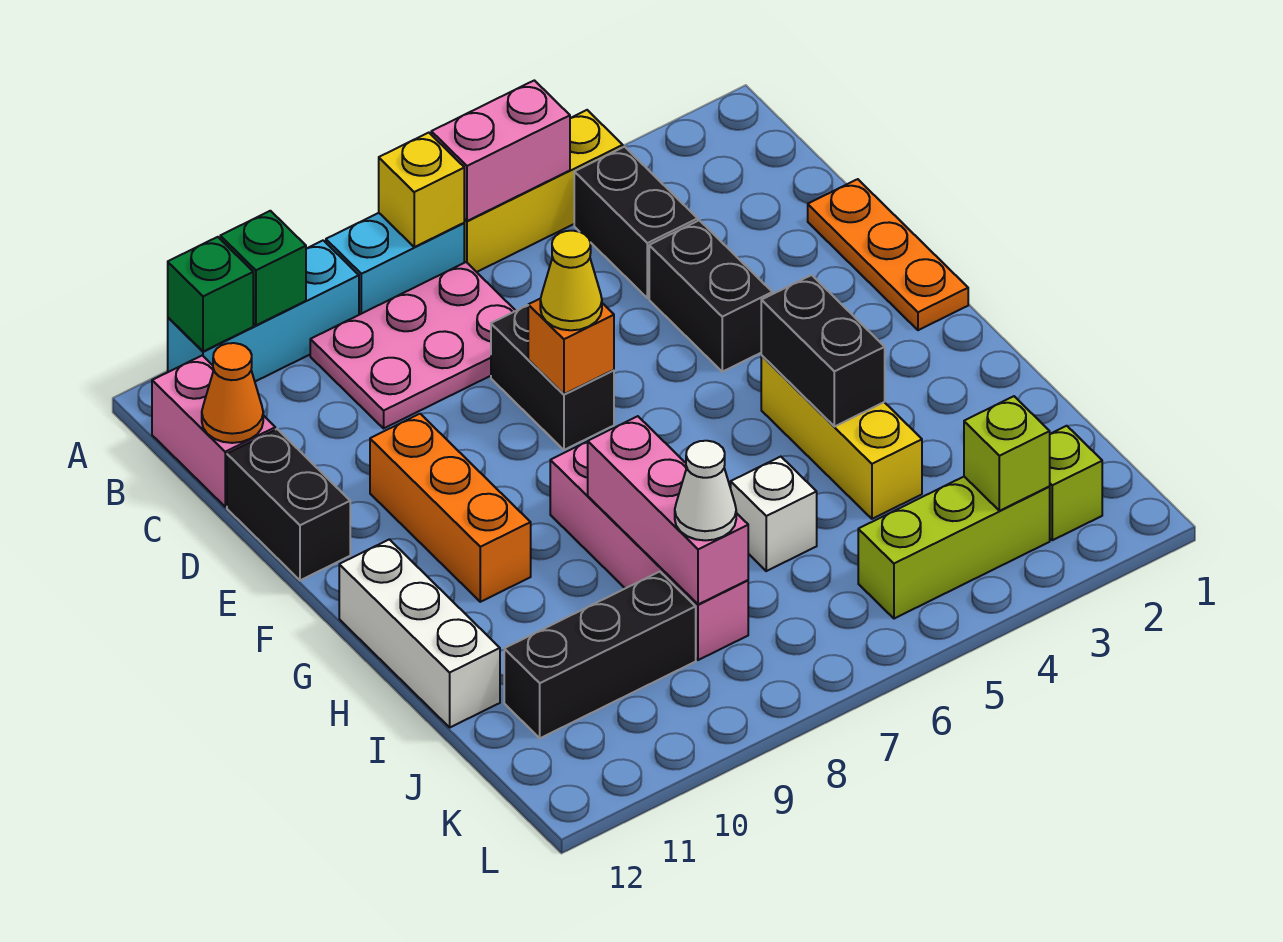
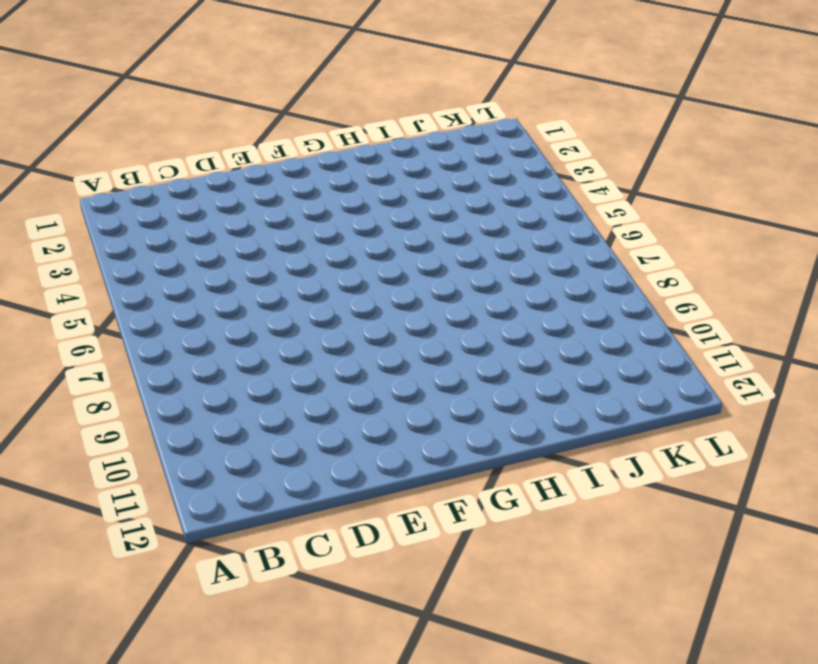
none -> yellow 1x3 brick [464,110,623,272]
none -> cyan 1x2 brick [326,213,464,315]
none -> cyan 1x3 brick [168,240,359,381]

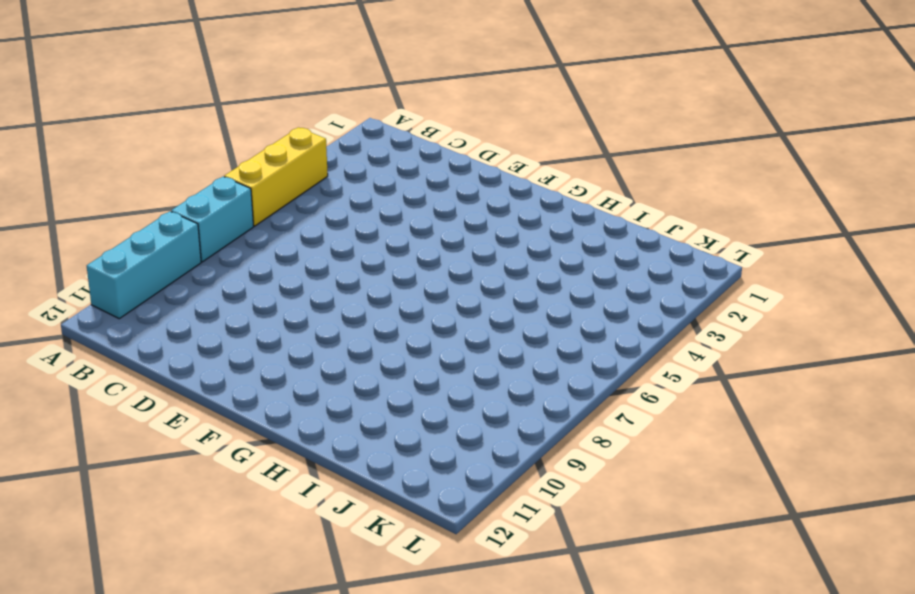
none -> black 1x2 brick [574,147,698,298]
none -> pink 2x3 plate [310,262,516,428]
none -> pink 1x2 brick [152,355,275,507]

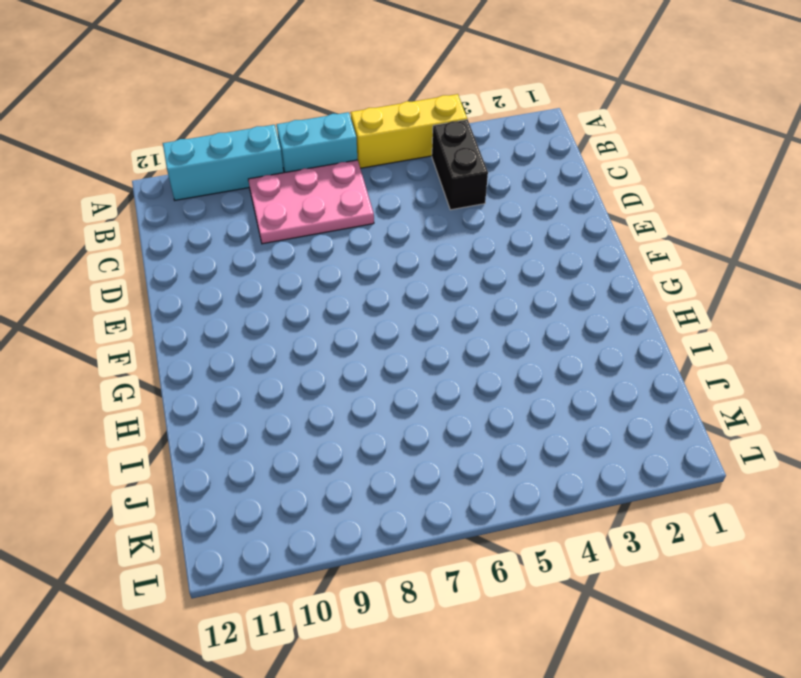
none -> pink 1x2 brick [152,355,275,507]
none -> orange 1x3 plate [808,179,968,330]
none -> black 1x2 brick [649,220,772,372]

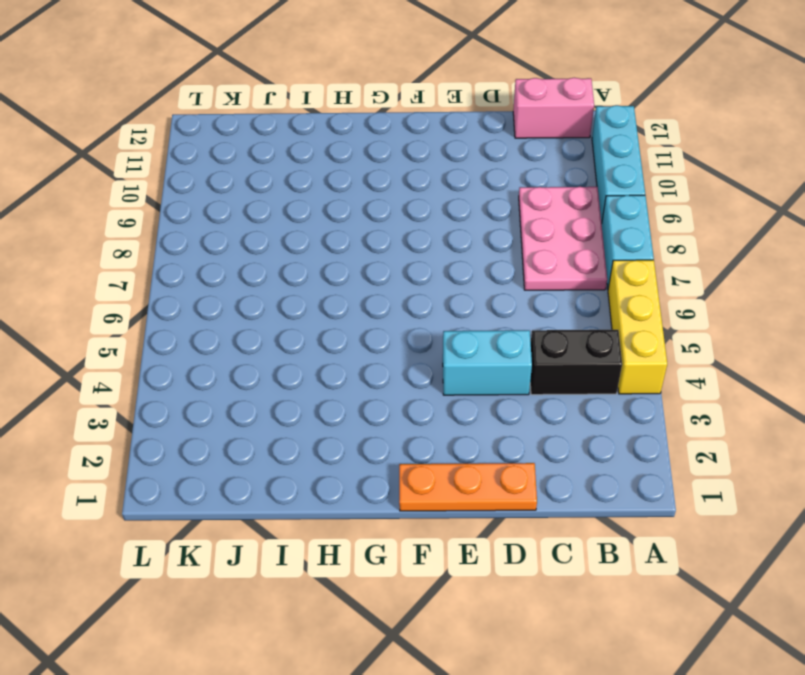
cyan 1x2 brick [443,330,532,395] -> black 1x2 brick [649,220,772,372]
none -> black 1x2 brick [491,305,614,450]
none -> black 1x2 brick [227,429,350,580]
none -> orange 1x3 brick [370,414,531,602]

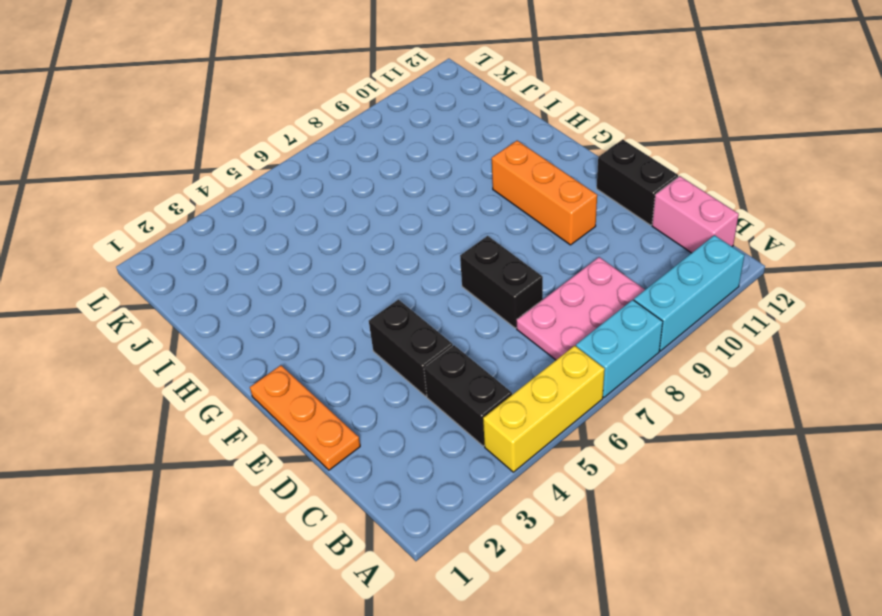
none -> yellow 1x3 brick [761,356,922,519]
none -> pink 1x4 brick [550,441,748,660]
none -> white 1x3 brick [339,539,500,727]

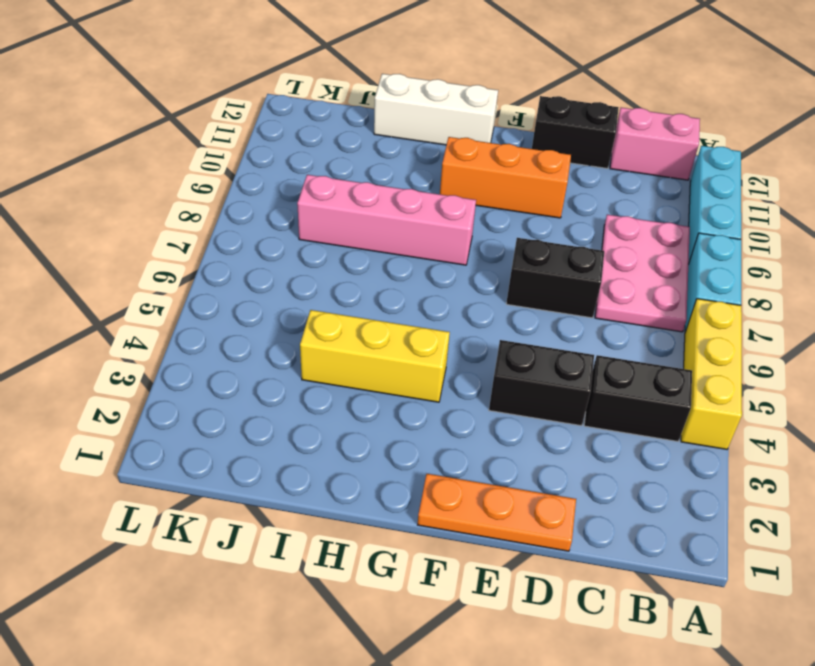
none -> white 1x1 brick [731,457,817,571]
none -> black 1x3 brick [504,572,696,738]
none -> lime 1x1 brick [1049,426,1102,540]

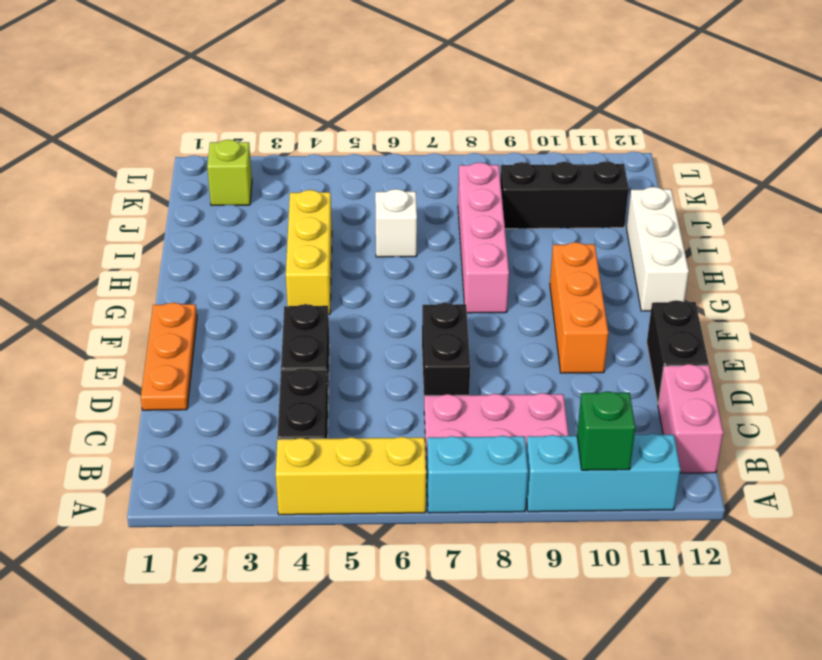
none -> lime 1x3 brick [858,477,1050,619]
none -> pink 1x2 brick [431,80,570,221]
none -> yellow 1x1 brick [379,133,464,247]

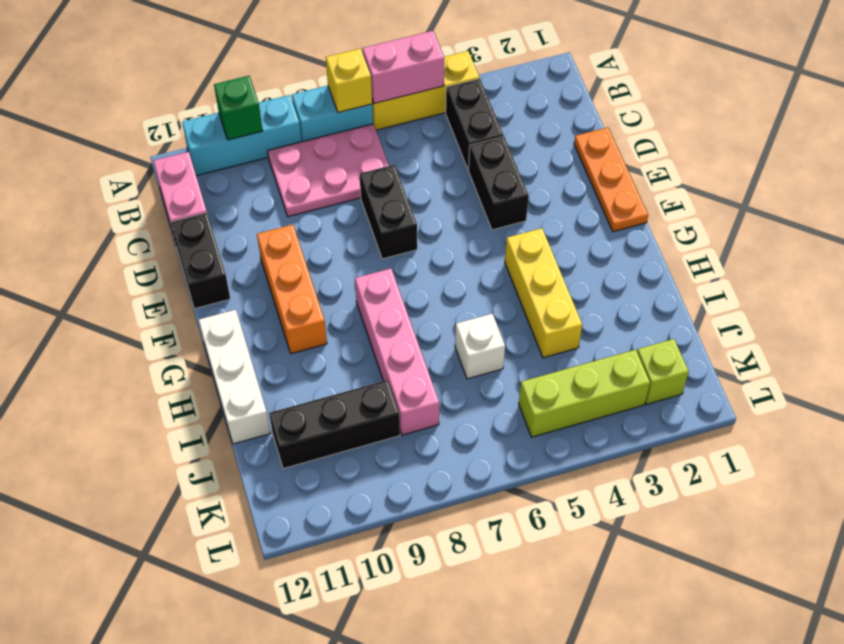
none -> green 1x1 brick [168,237,253,352]
none -> orange 1x1 cone [202,343,263,443]
none -> orange 1x1 brick [528,298,614,394]

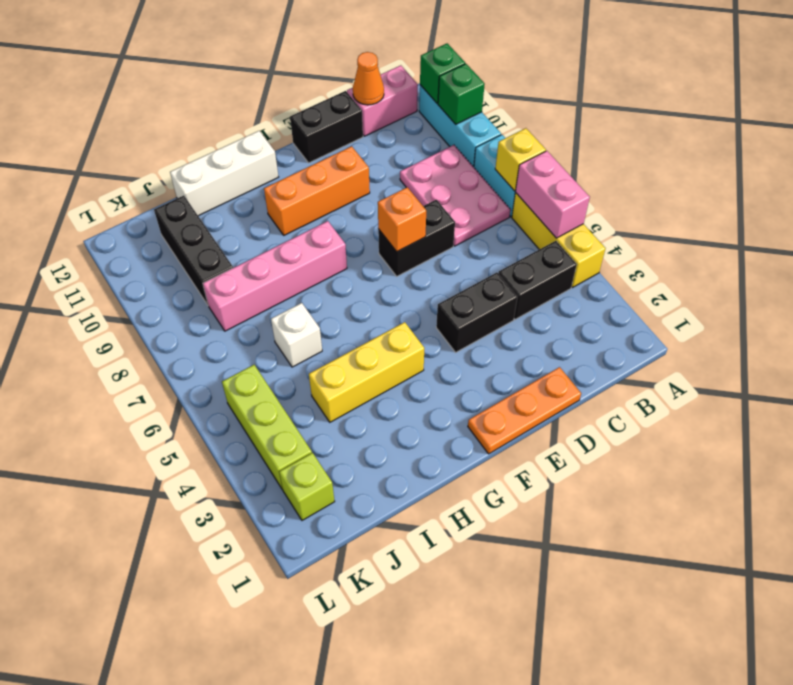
none -> black 1x2 brick [761,275,885,427]
none -> pink 1x3 brick [588,416,748,604]
none -> lime 1x1 brick [964,396,1050,511]

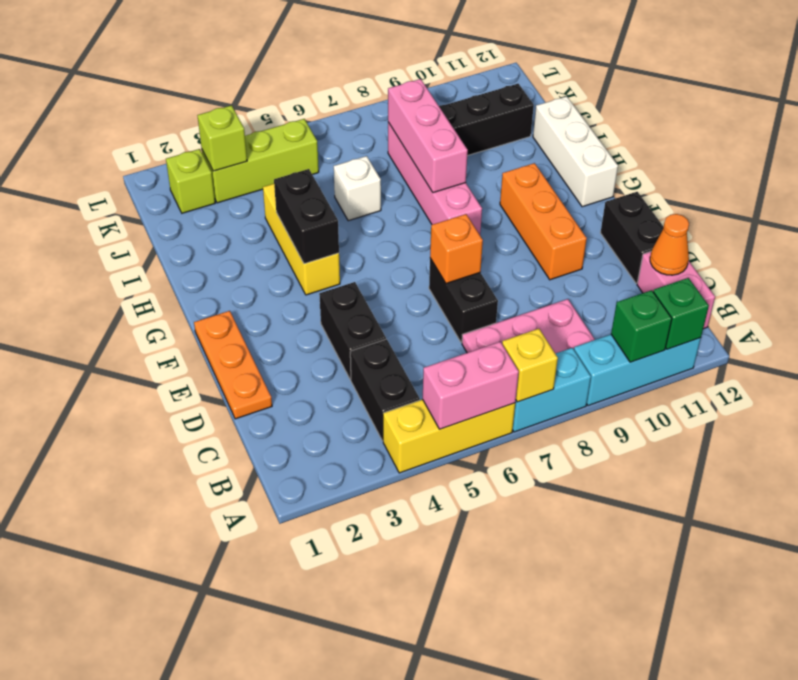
none -> yellow 1x1 cone [540,231,602,330]
none -> white 1x1 cone [675,441,736,540]

